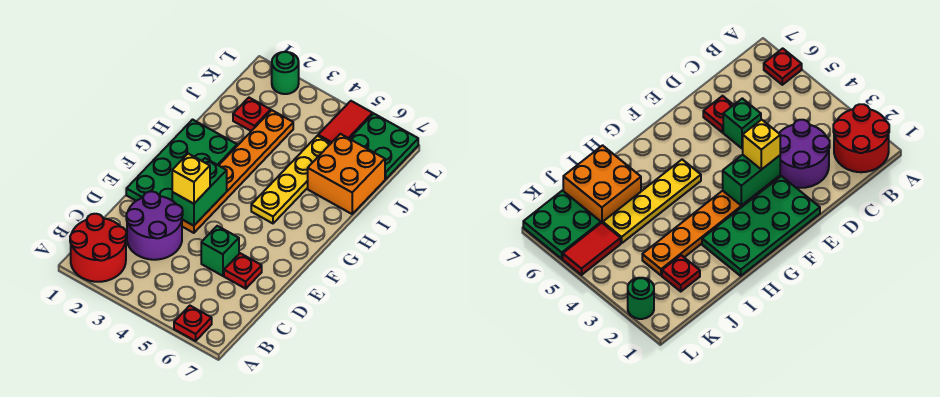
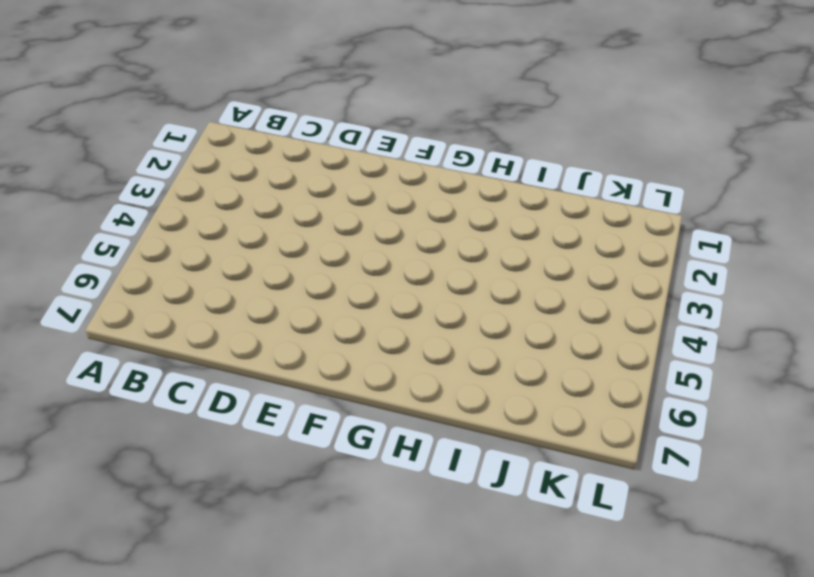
none -> red 2x2 round brick [70,214,126,282]
none -> red 1x1 plate [174,306,212,341]
none -> purple 2x2 round brick [126,191,183,260]

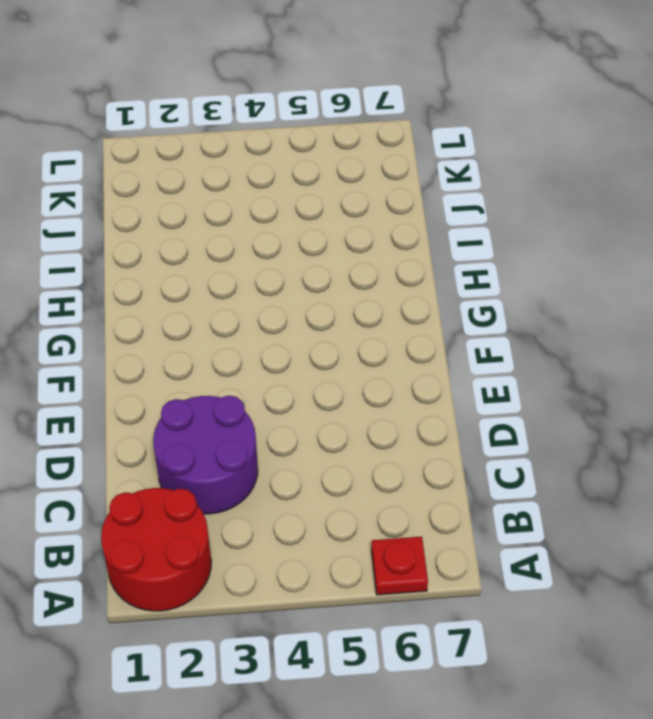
none -> green 1x1 brick [201,226,239,276]
none -> red 1x1 plate [224,253,262,289]
none -> green 2x4 plate [126,120,237,201]

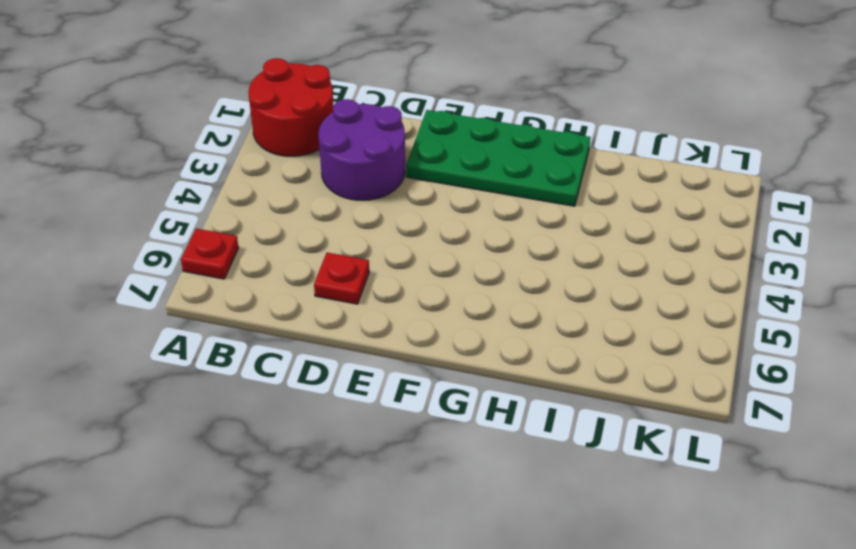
none -> green 1x1 brick [201,226,239,276]
none -> orange 1x6 plate [182,110,293,233]
none -> yellow 1x4 plate [251,136,331,223]

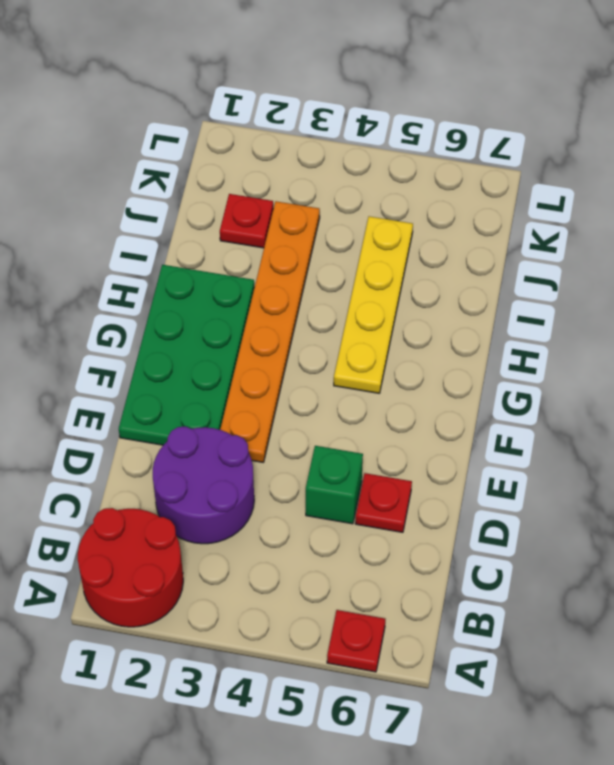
none -> orange 2x2 brick [308,134,385,214]
none -> red 1x2 tile [318,101,373,143]
none -> green 2x2 plate [350,114,418,179]

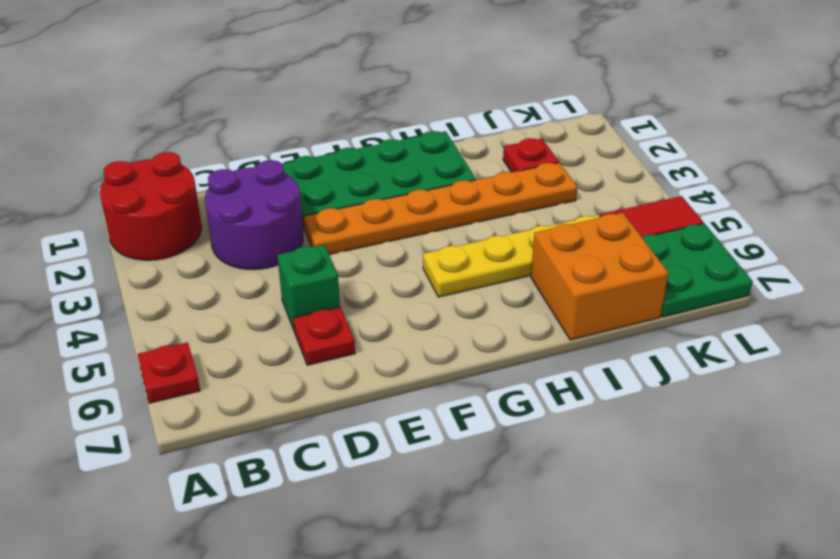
none -> green 1x1 round brick [272,52,299,94]
none -> green 1x2 brick [172,158,227,226]
none -> yellow 1x1 brick [172,154,210,204]

